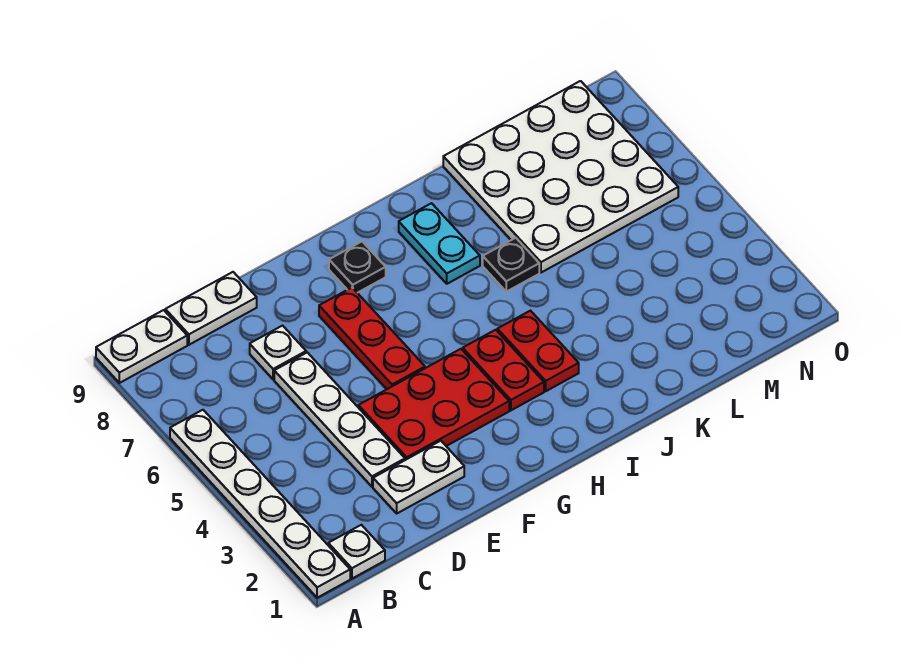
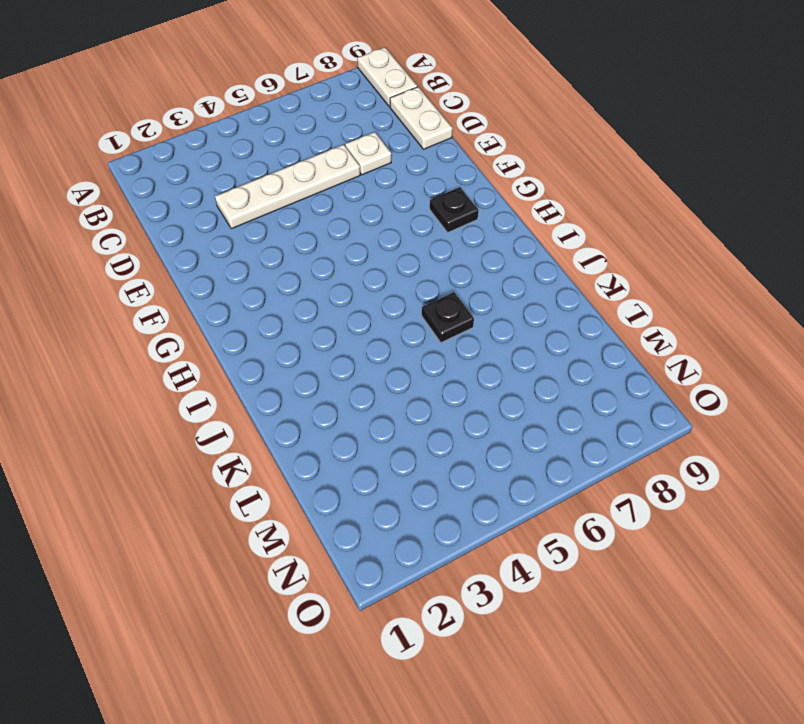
none -> white 1x6 plate [170,410,350,598]
none -> white 1x1 plate [328,525,385,579]
none -> white 1x2 plate [373,441,464,513]

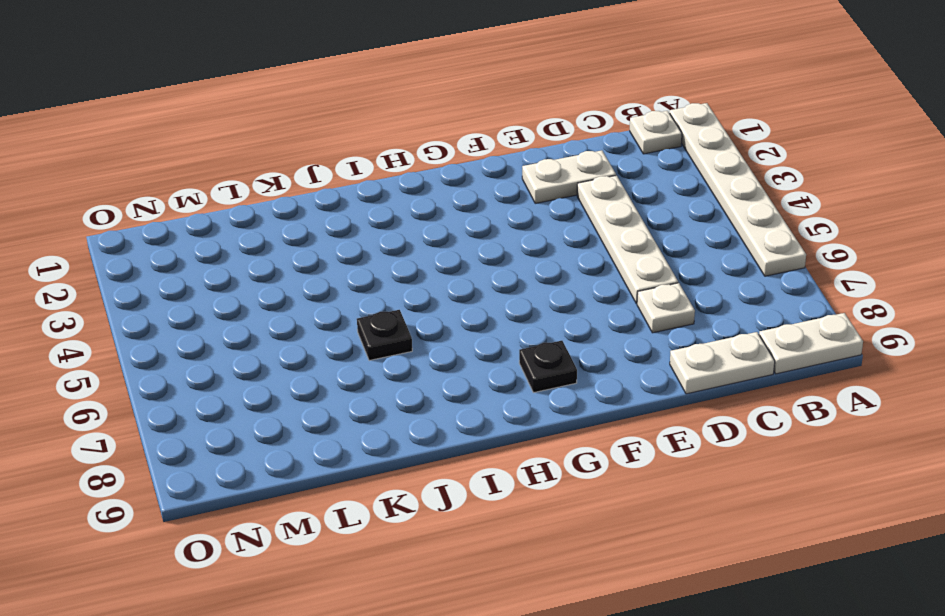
none -> red 2x3 plate [358,349,509,460]
none -> red 1x3 plate [319,288,425,389]
none -> red 1x2 plate [463,330,544,410]

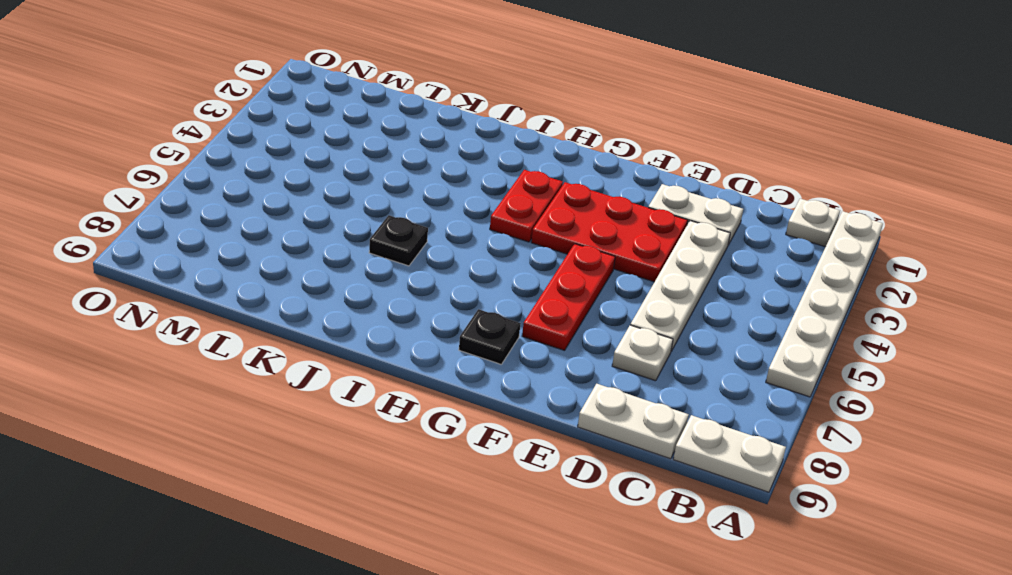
none -> red 1x2 plate [497,311,579,391]
none -> cyan 1x2 plate [399,203,480,284]
none -> white 4x4 plate [443,81,678,273]

